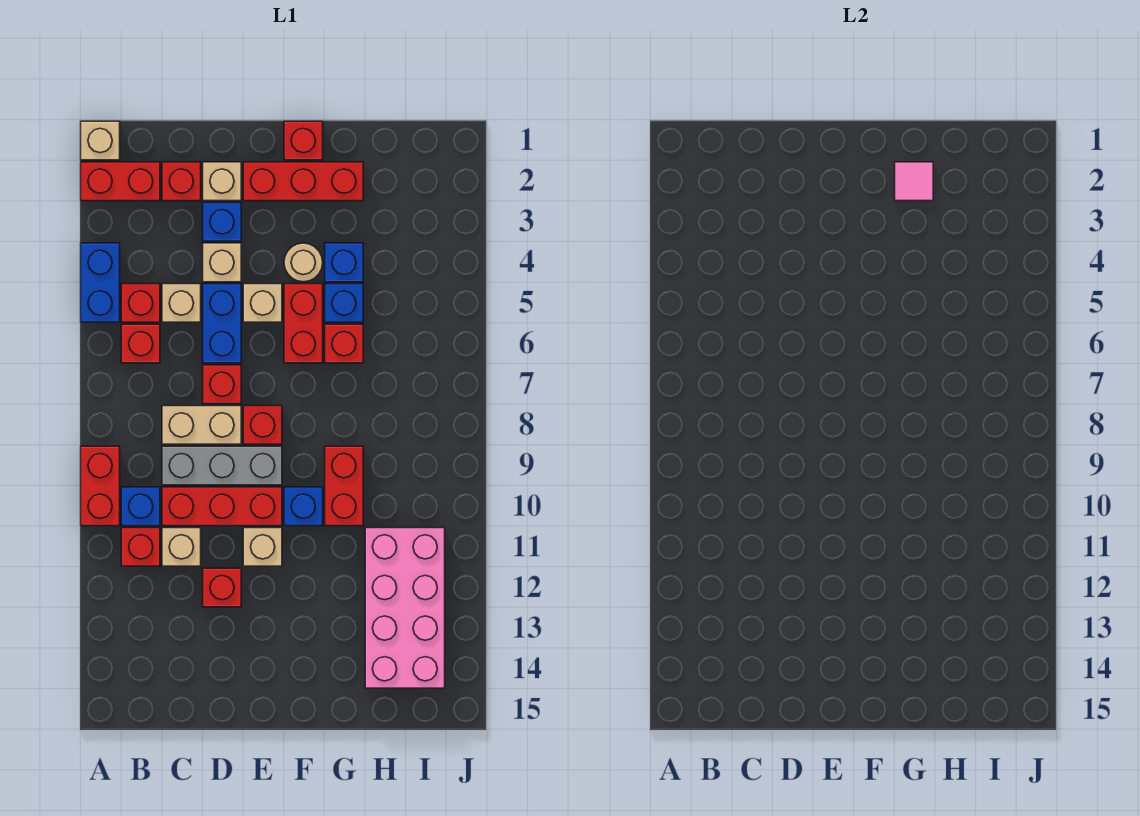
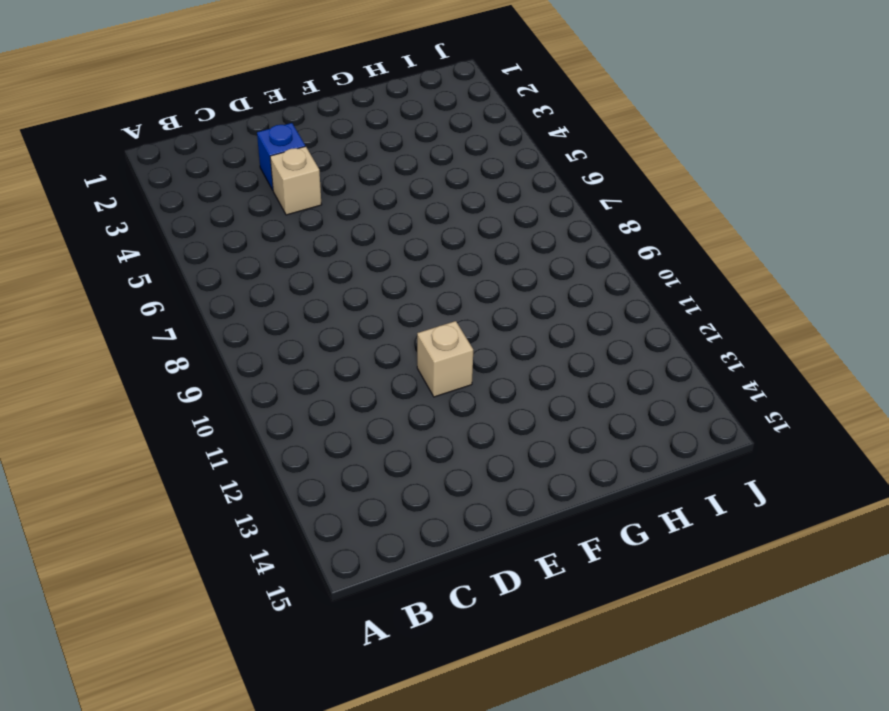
none -> tan 1x1 brick [81,121,120,160]
none -> red 1x2 brick [81,162,160,201]
none -> blue 1x2 brick [81,243,120,322]
none -> red 1x2 brick [81,446,120,526]

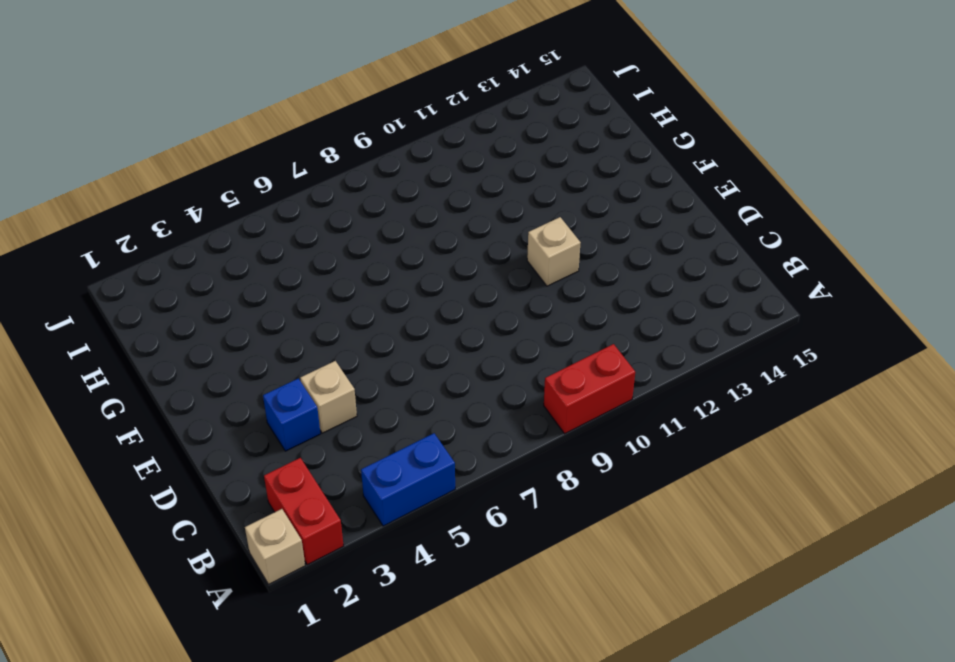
none -> red 1x1 brick [121,284,160,322]
none -> red 1x1 brick [121,324,160,363]
none -> blue 1x1 brick [121,487,160,526]
none -> red 1x1 brick [121,528,160,566]

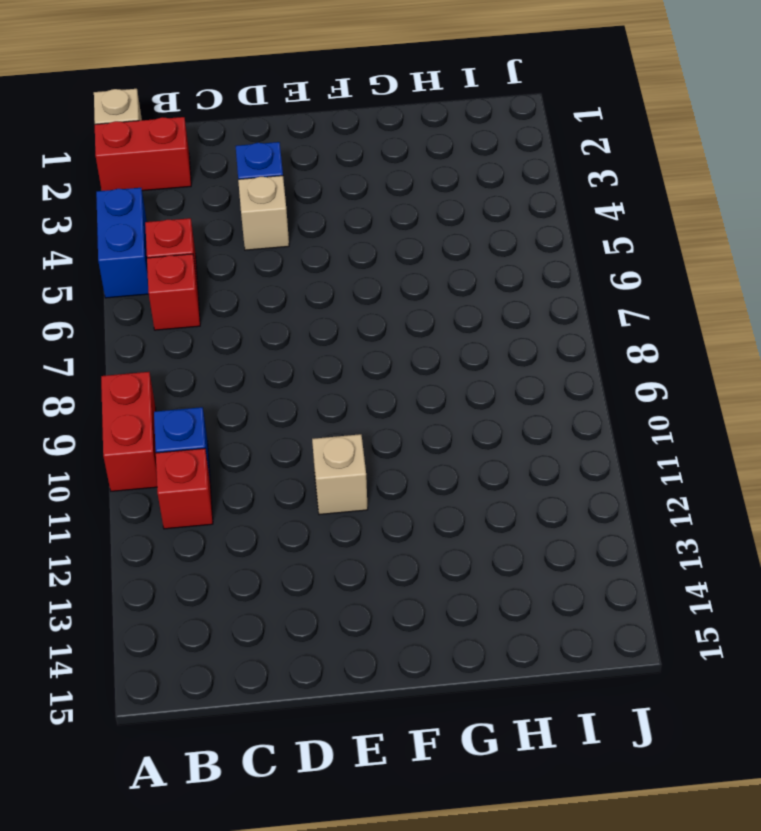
none -> red 1x1 brick [162,162,201,201]
none -> tan 1x1 brick [162,284,201,322]
none -> tan 1x2 brick [162,406,241,444]
none -> grey 1x3 brick [162,446,282,485]

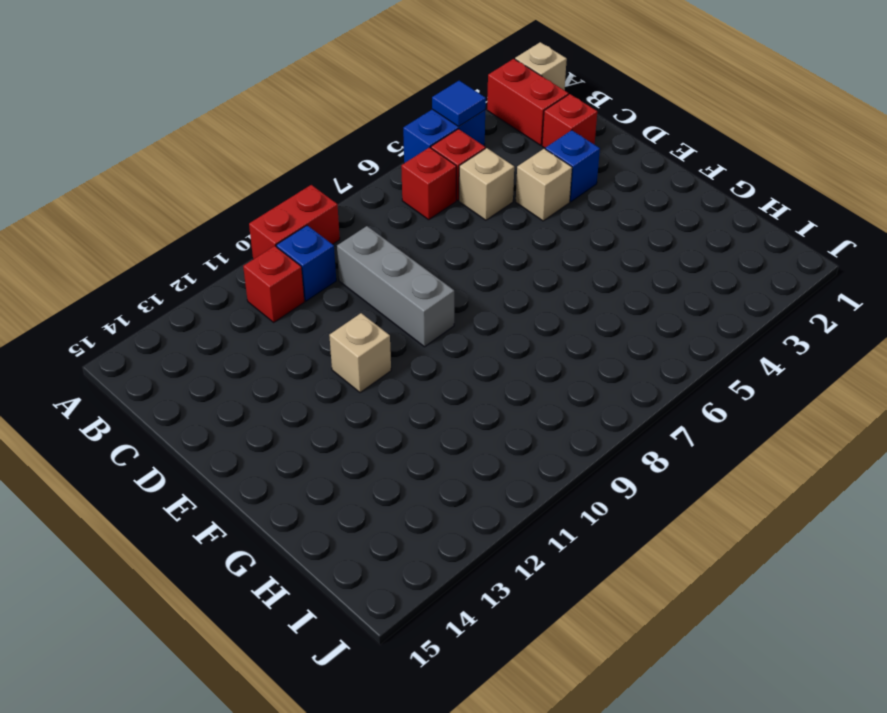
blue 1x1 tile [432,81,486,126] -> none
none -> tan 1x2 brick [162,406,241,444]
none -> red 1x3 brick [162,487,282,526]
none -> tan 1x1 brick [162,528,201,566]
none -> tan 1x1 brick [203,162,241,201]

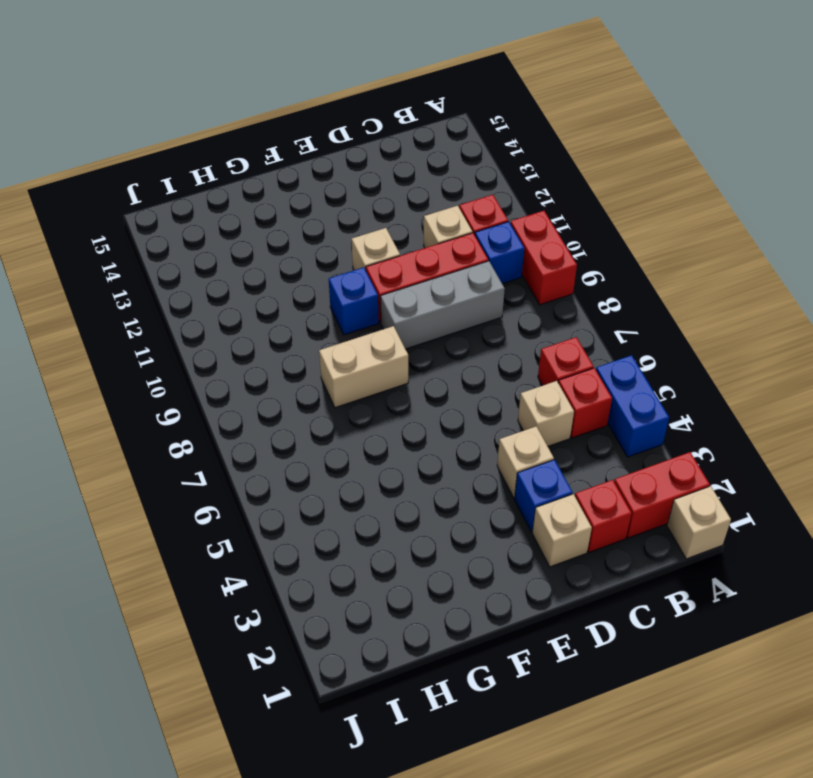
tan 1x2 brick [319,326,408,408] -> tan 1x2 brick moved to [162,406,241,444]
none -> blue 1x2 brick [203,284,241,363]
none -> red 1x1 brick [203,365,241,404]
none -> red 1x1 brick [203,568,241,607]
none -> red 1x3 brick [243,162,363,201]

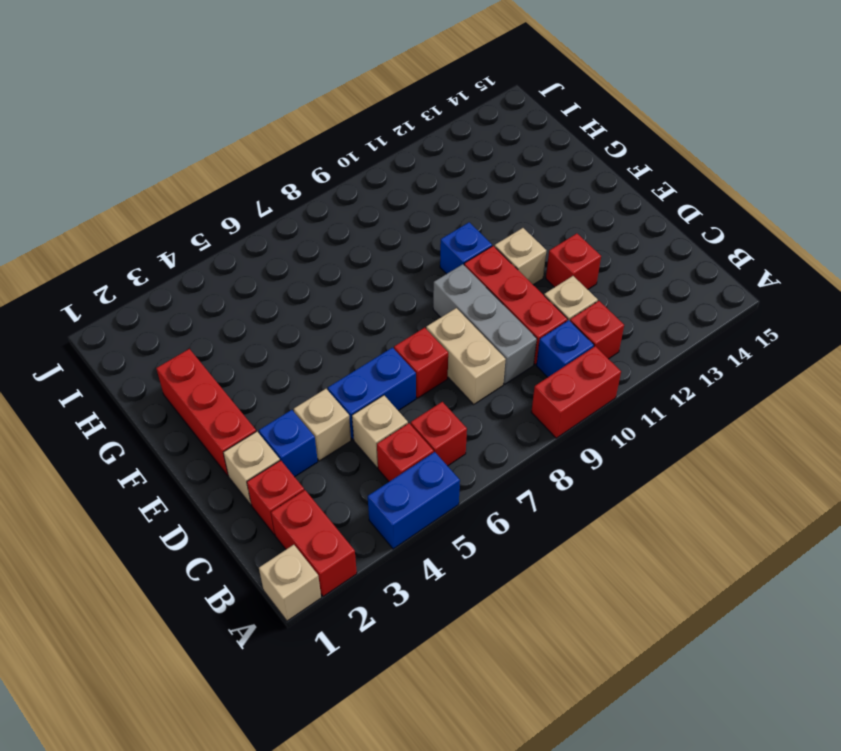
none -> tan 1x1 brick [243,284,282,322]
none -> red 1x1 brick [243,406,282,444]
none -> red 1x1 brick [284,121,323,160]
none -> tan 1x1 round brick [284,243,323,282]

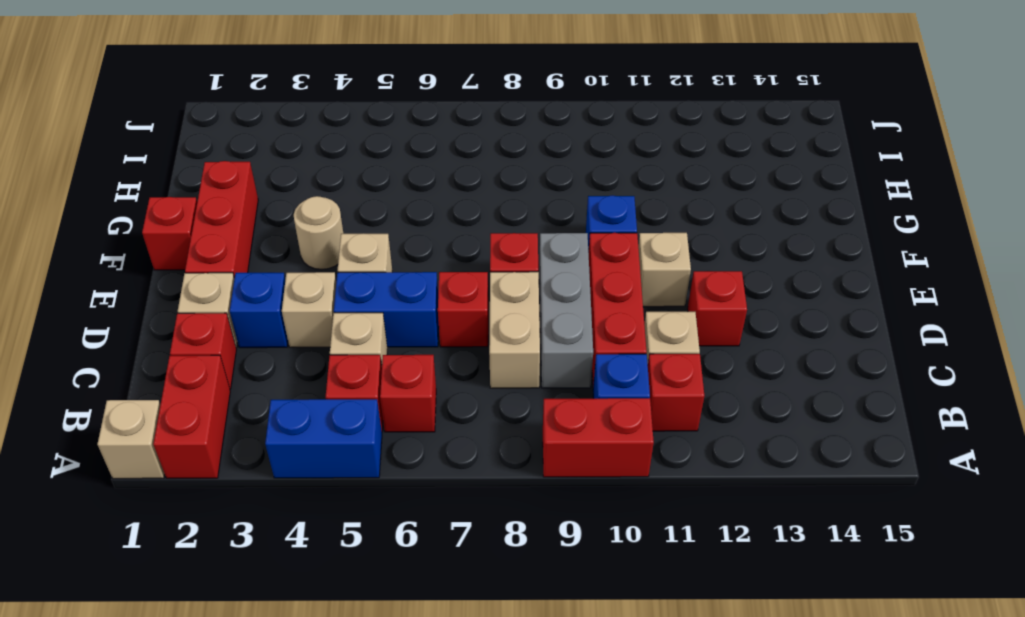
none -> red 1x2 brick [284,284,323,363]
none -> blue 1x1 brick [325,243,363,282]
none -> blue 1x1 brick [325,284,363,322]
none -> red 1x1 brick [325,324,363,363]

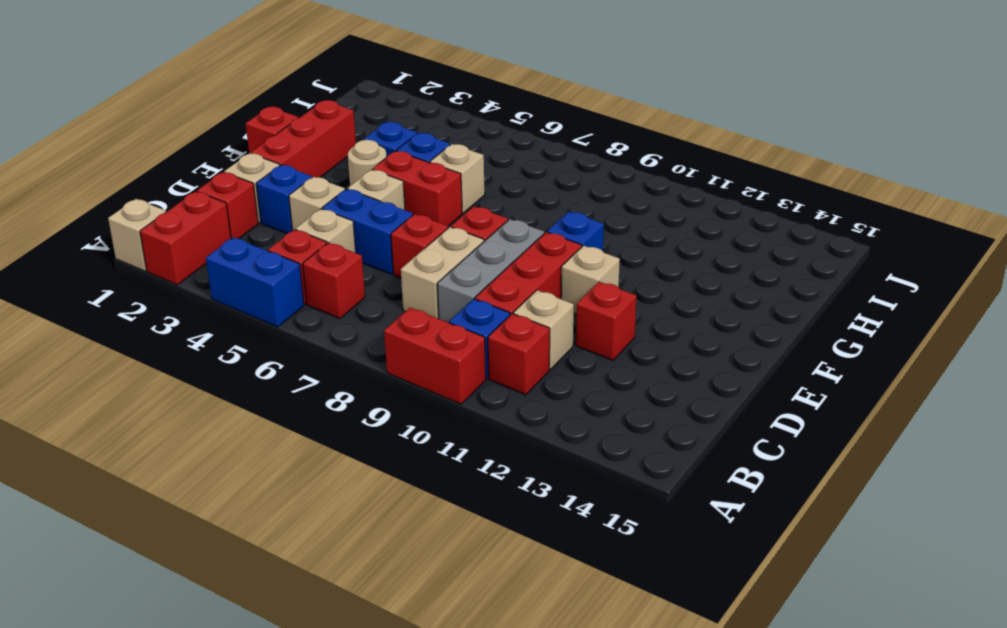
tan 1x1 brick [430,144,485,213] -> red 1x1 brick [325,324,363,363]
none -> red 1x2 brick [325,446,363,526]
none -> pink 2x4 brick [365,528,445,688]
none -> pink 1x1 tile [895,162,933,201]

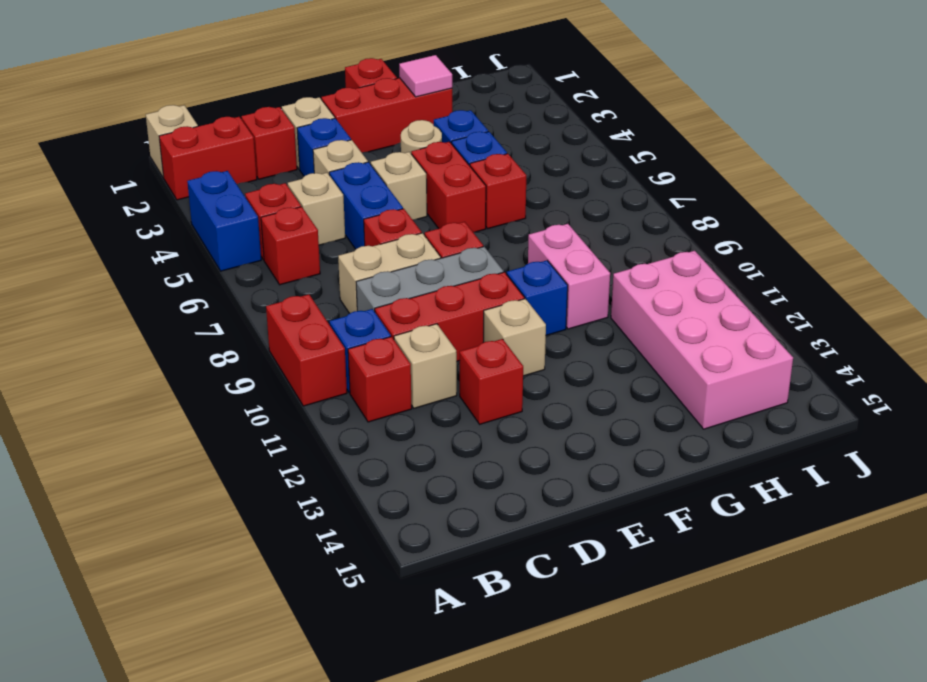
pink 1x2 brick [528,224,610,329] -> red 1x2 brick [325,446,363,526]

